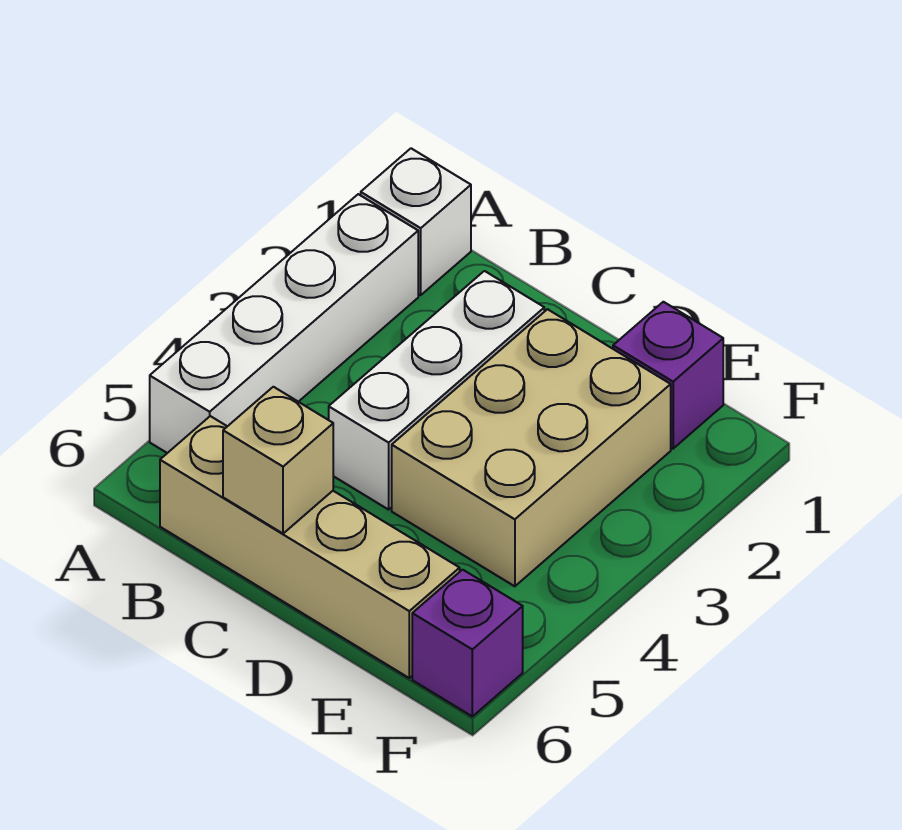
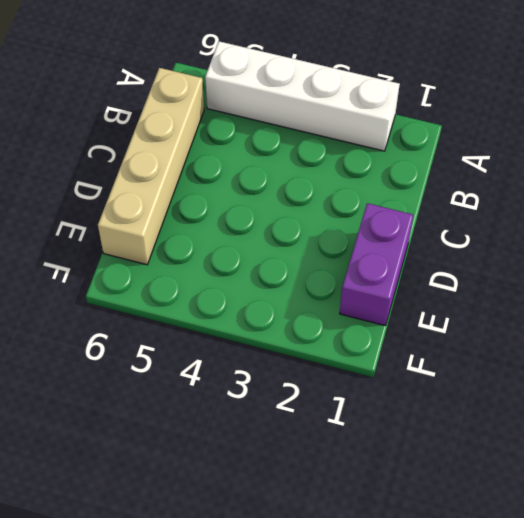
purple 1x2 brick [340,203,413,326] -> purple 1x1 brick [613,302,723,449]
none -> white 1x1 brick [361,148,471,295]
none -> white 1x3 brick [329,271,544,510]

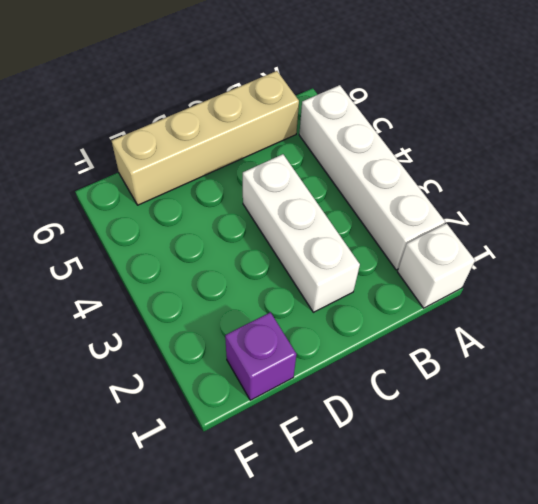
none -> tan 2x3 brick [392,309,671,586]
none -> purple 1x1 brick [412,570,523,716]

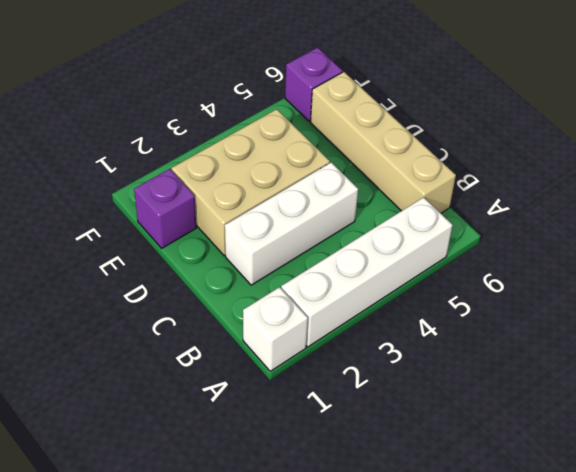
none -> tan 1x1 brick [223,387,333,534]

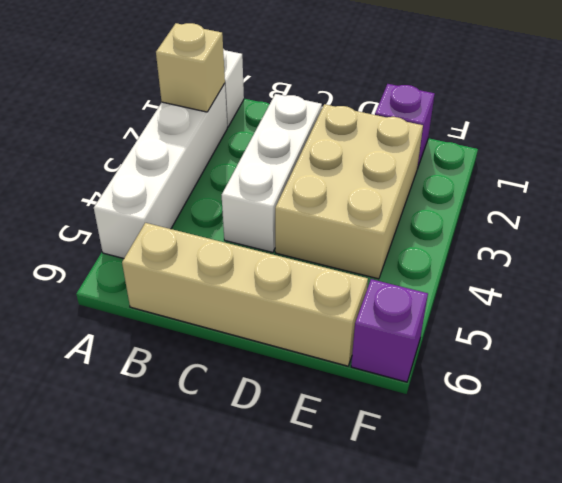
tan 1x1 brick [156,23,225,112] -> tan 1x1 brick moved to [223,387,333,534]

